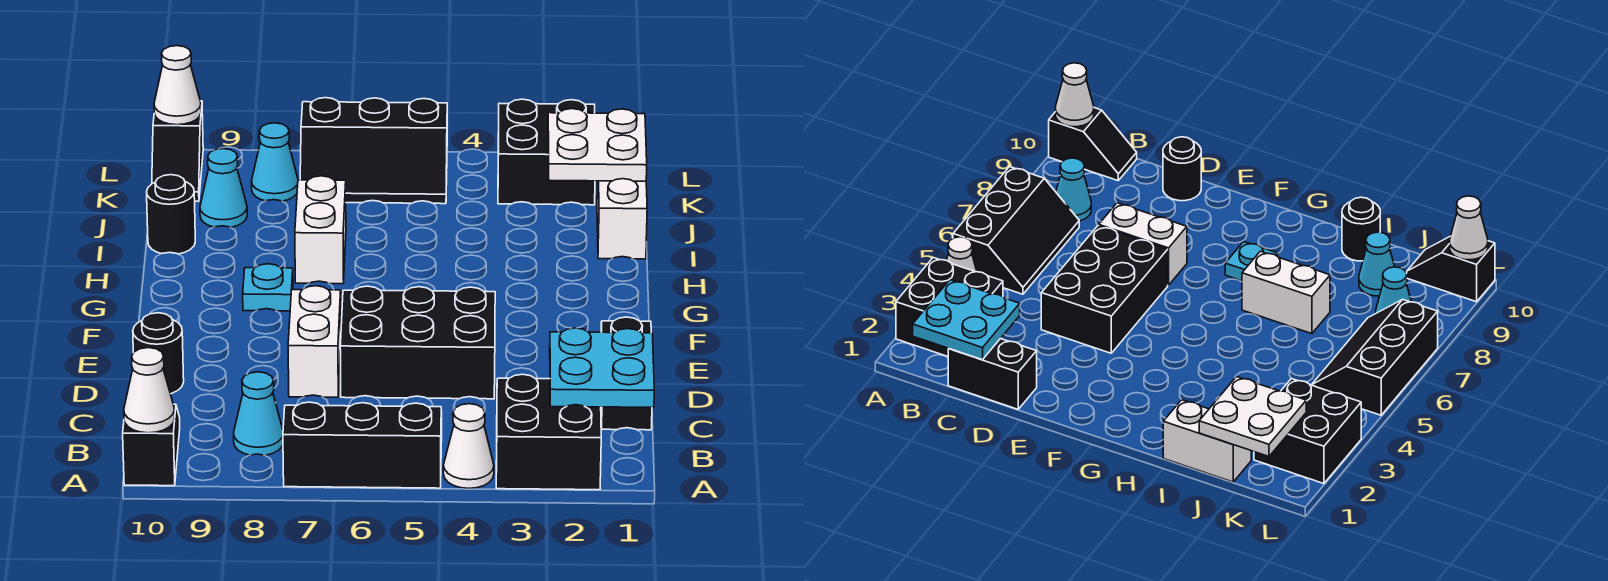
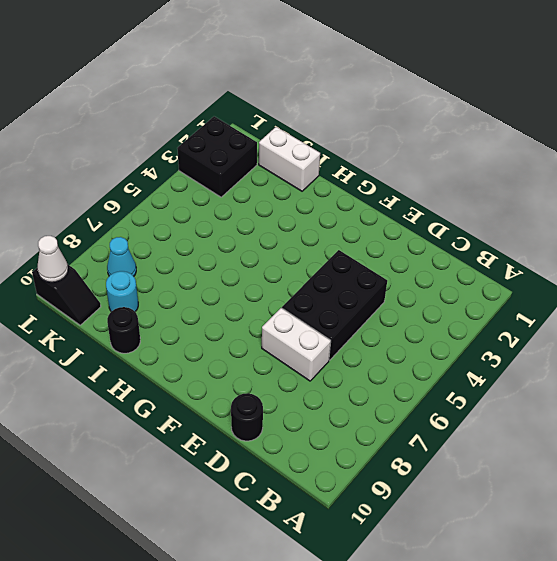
cyan 1x1 round brick [106,271,138,312] -> cyan 1x1 cone [200,149,247,228]
none -> black 2x2 brick [496,374,601,490]
none -> white 1x1 cone [443,404,494,488]
none -> black 2x3 slope [283,402,442,488]

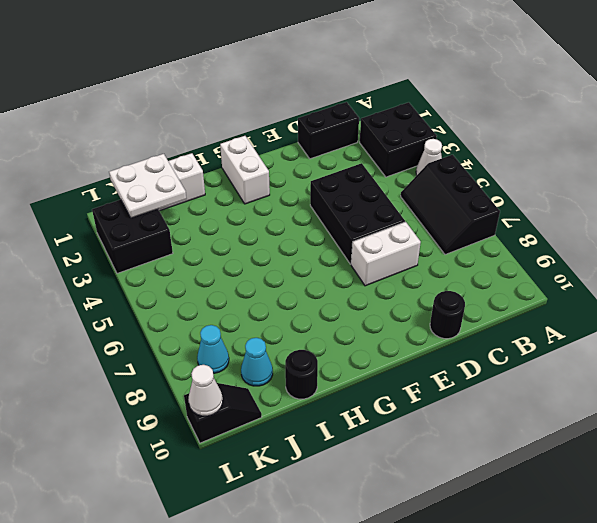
white 1x2 brick [220,136,270,204] -> white 1x2 brick turned to [295,176,346,284]
none -> black 1x2 slope [123,404,180,486]
none -> cyan 1x1 cone [234,372,283,455]
none -> cyan 1x1 plate [243,264,293,311]

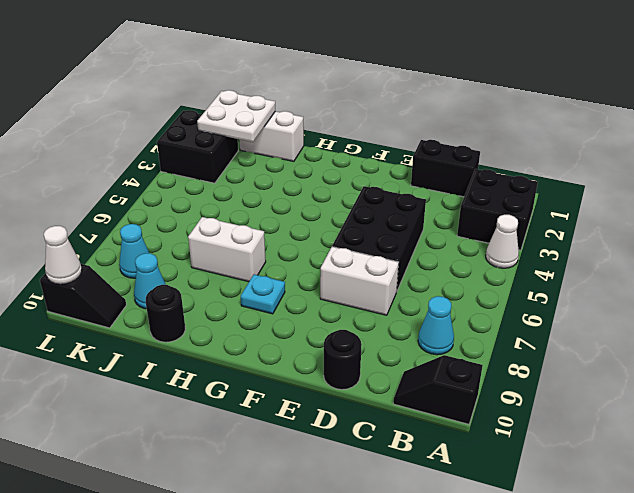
none -> black 2x3 slope [283,402,442,488]
none -> black 2x3 slope [300,98,447,204]
none -> white 1x1 cone [124,348,175,433]

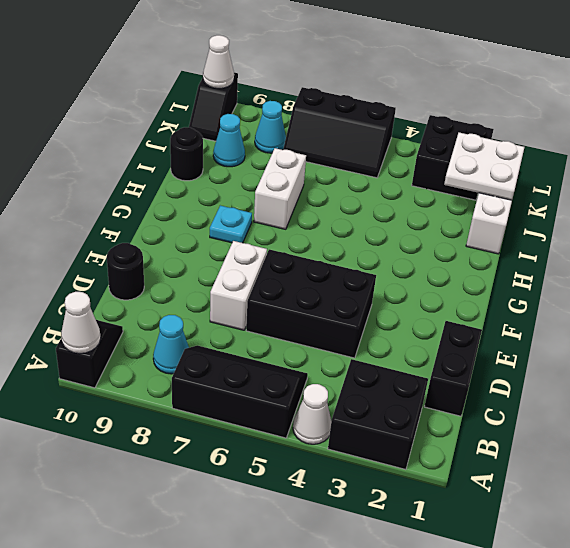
none -> cyan 2x2 plate [550,328,654,407]

